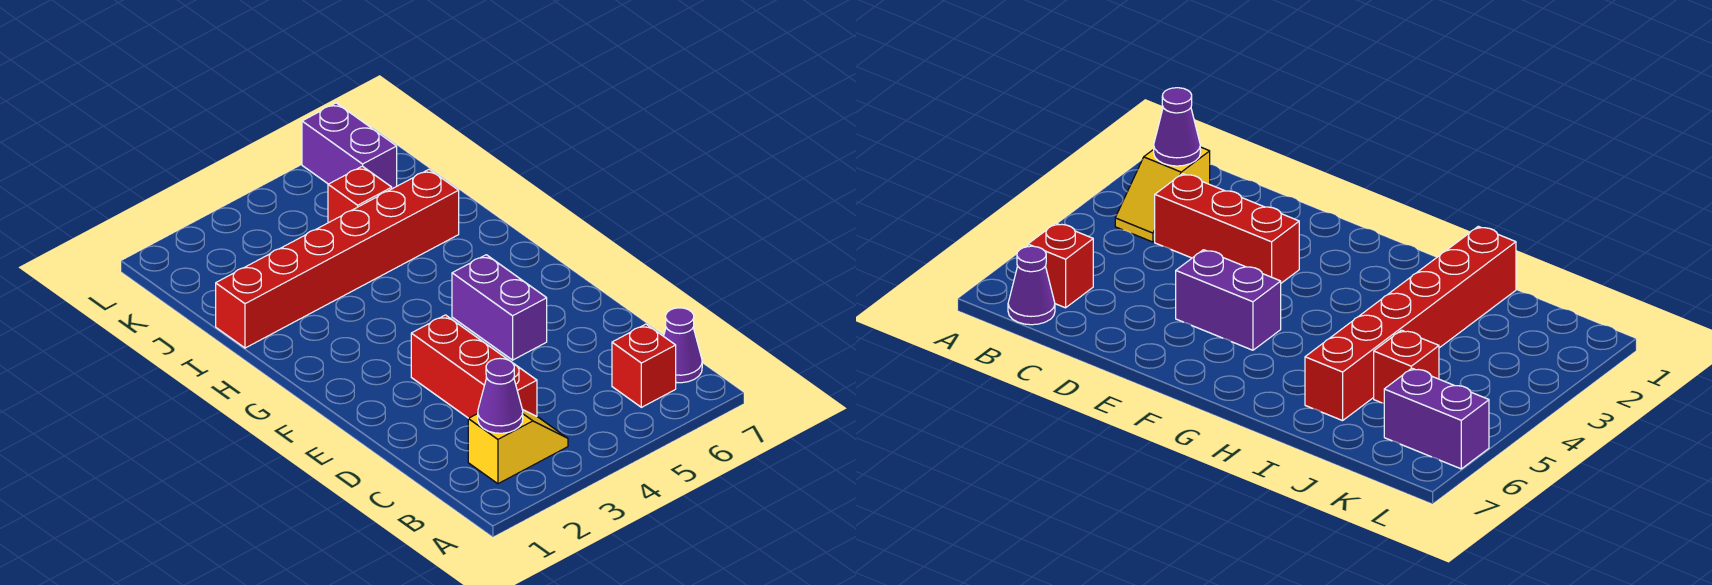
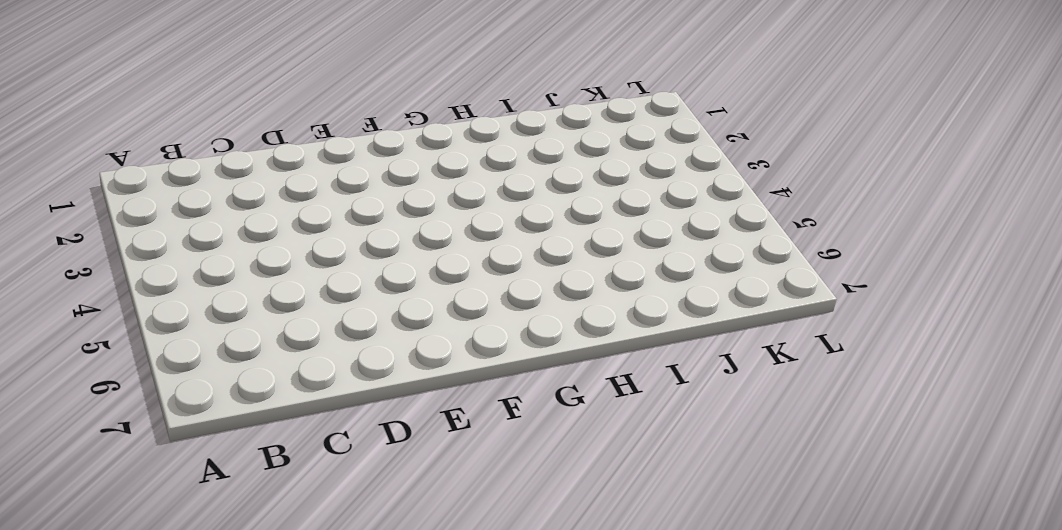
none -> yellow 1x2 slope [468,409,568,484]
none -> red 1x1 brick [612,324,676,407]

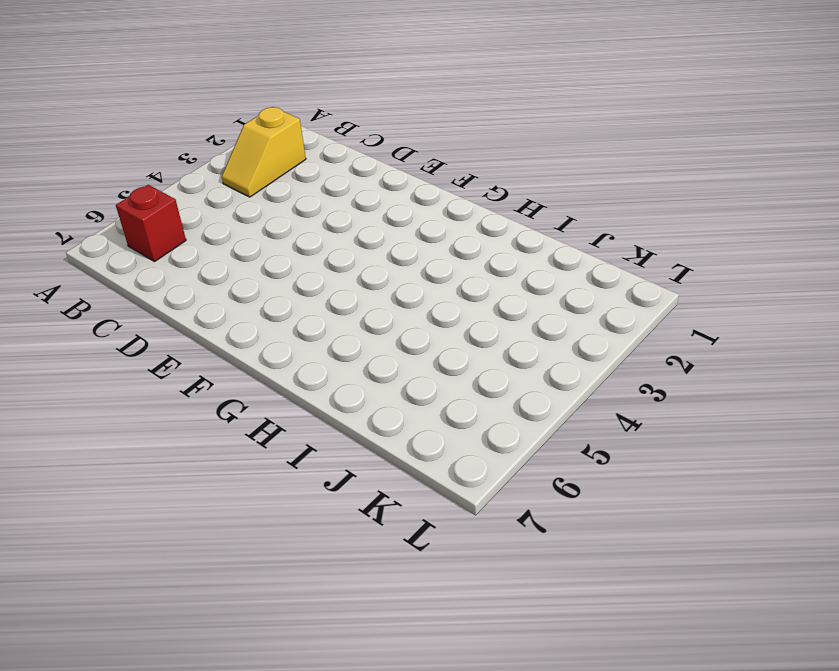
none -> purple 1x1 cone [664,308,702,383]
none -> red 1x3 brick [411,315,537,418]

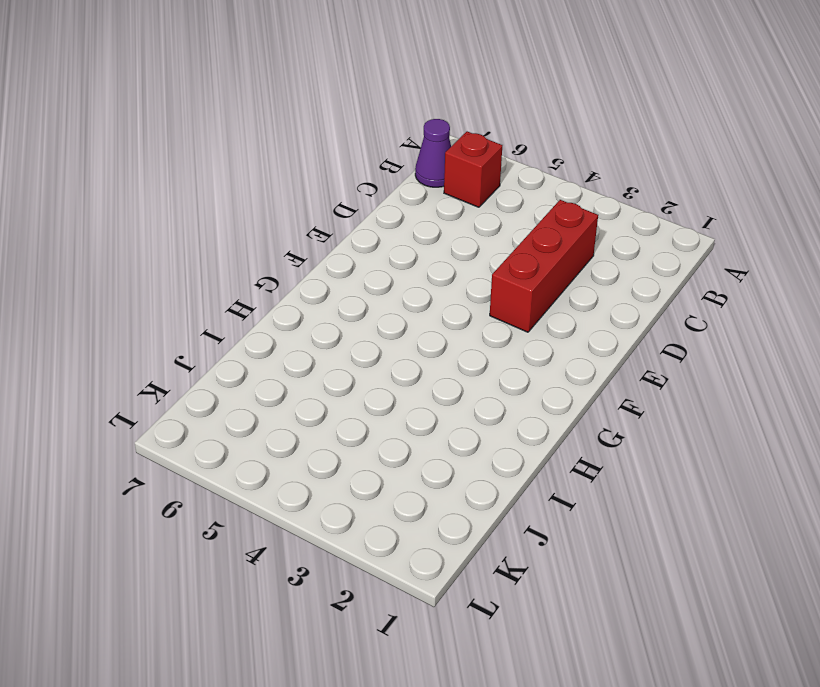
none -> yellow 1x2 slope [468,409,568,484]
none -> purple 1x2 brick [452,255,547,360]

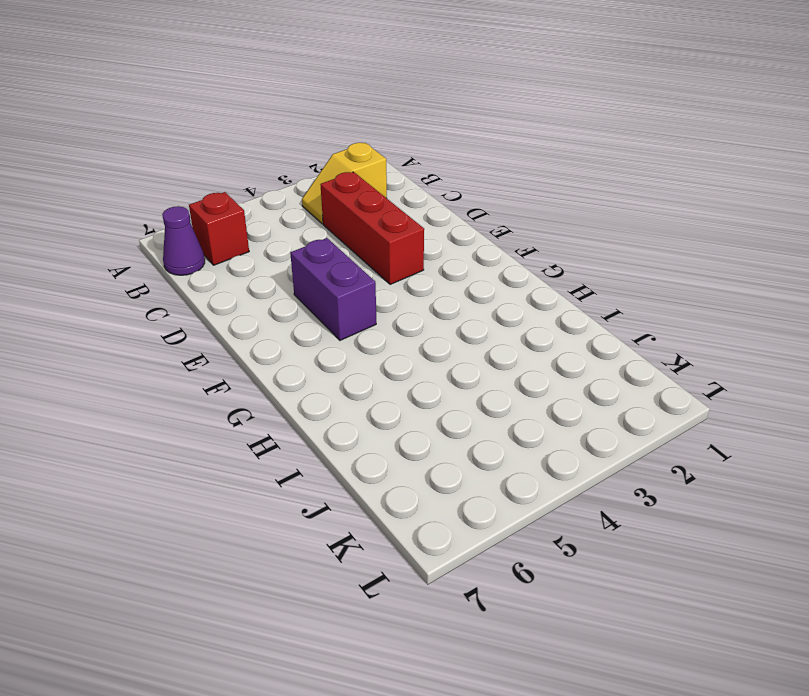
none -> red 1x6 brick [216,169,459,348]
none -> red 1x1 brick [328,166,392,223]

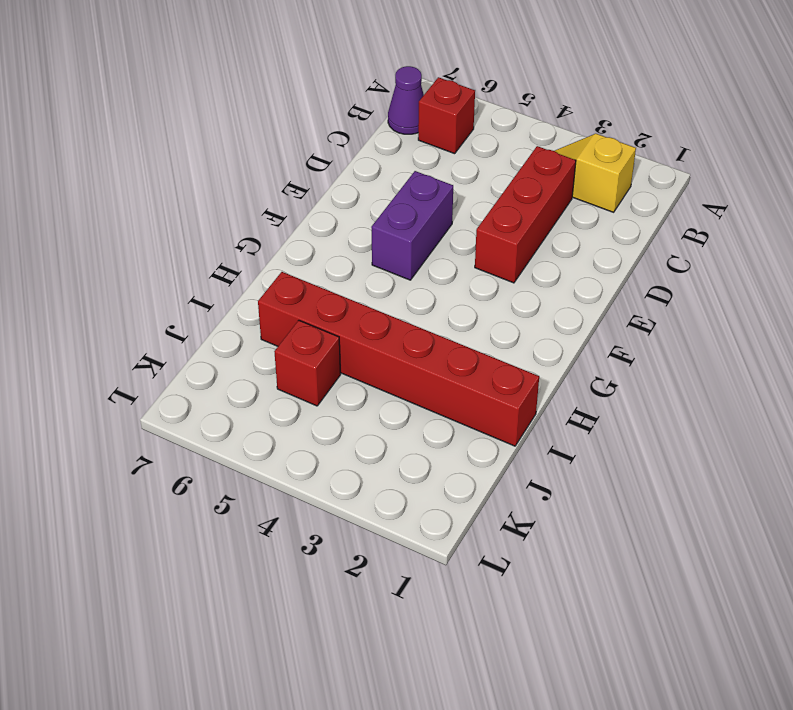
none -> purple 1x2 brick [302,103,397,189]
none -> purple 1x1 cone [478,358,523,433]

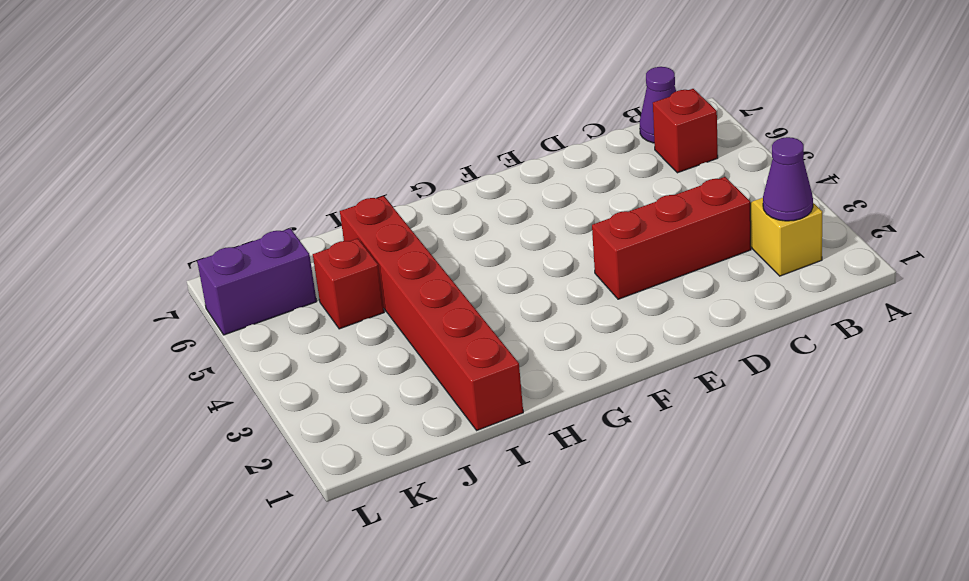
none -> purple 1x2 brick [452,255,547,360]

